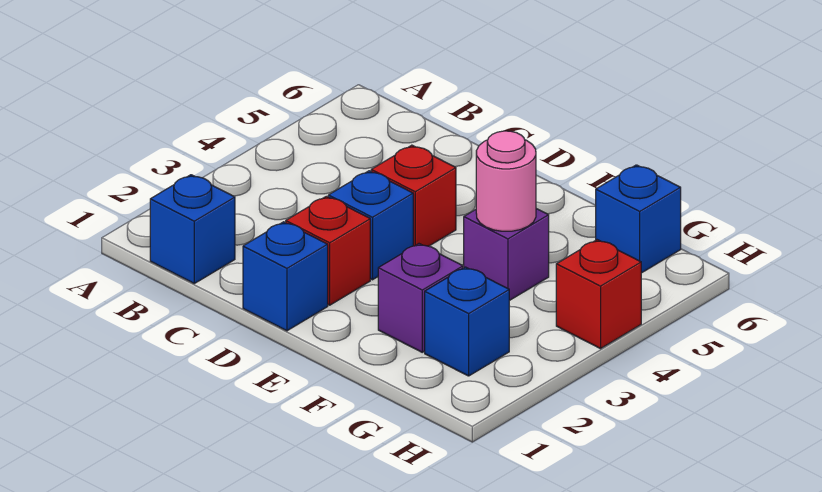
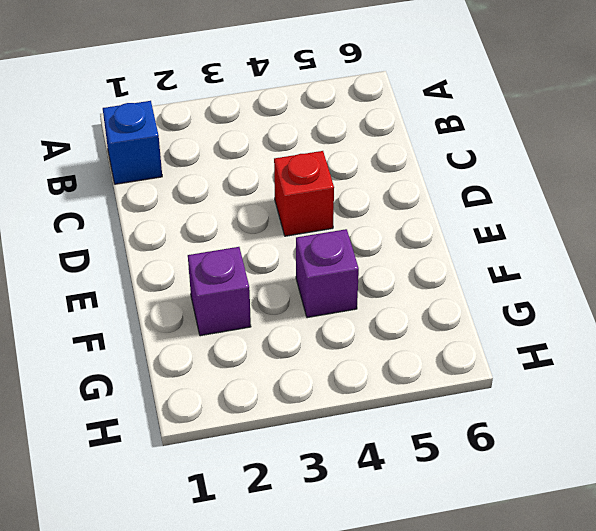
none -> blue 1x1 brick [243,222,328,331]
none -> red 1x1 brick [286,196,370,305]

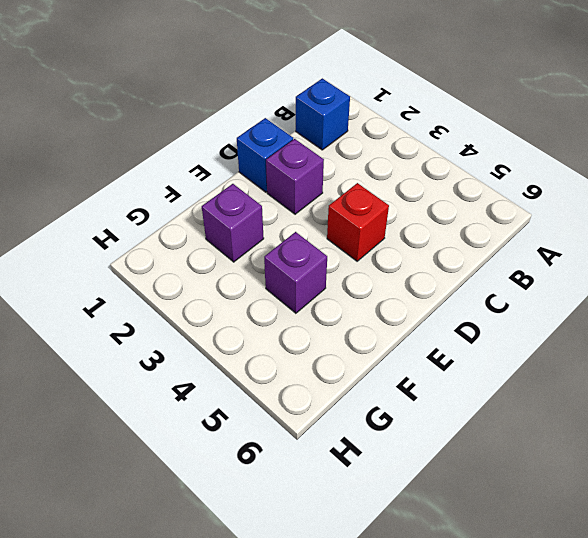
purple 1x1 brick [266,139,324,214] -> red 1x1 brick [286,196,370,305]
none -> blue 1x1 brick [328,171,413,280]
none -> blue 1x1 brick [425,267,509,376]

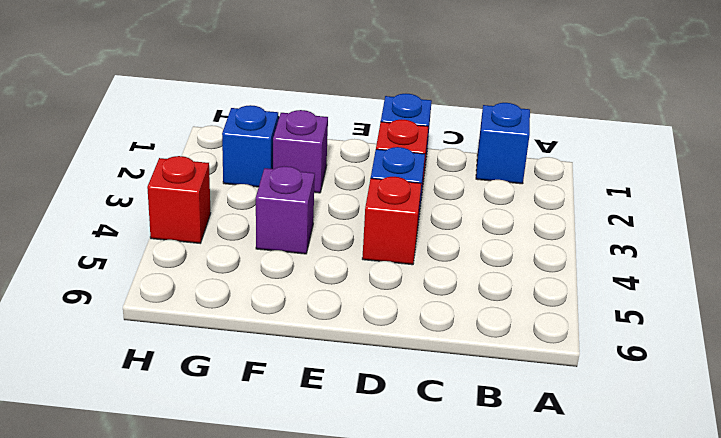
none -> blue 1x1 brick [596,165,681,273]
none -> pink 1x1 round brick [476,131,536,231]

